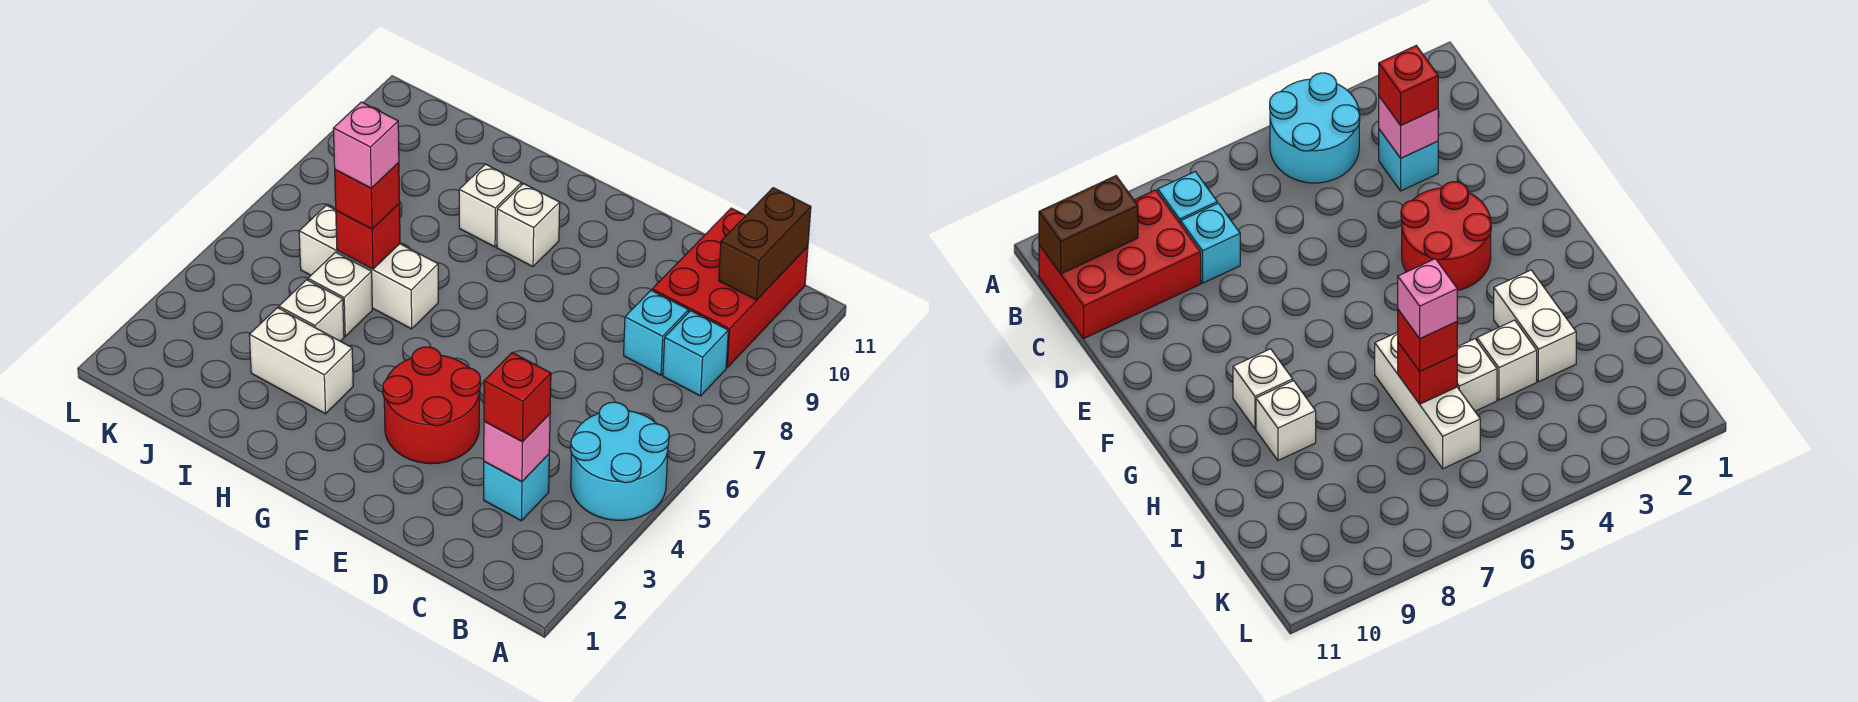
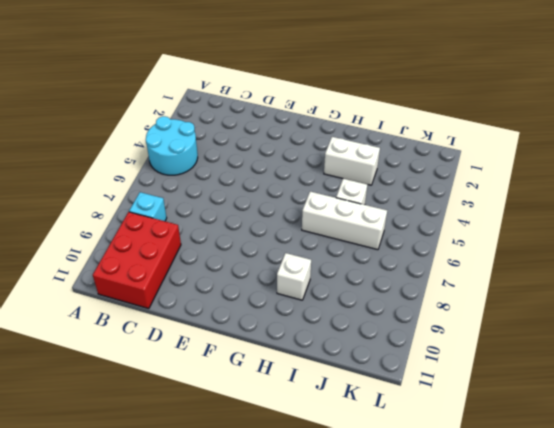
none -> cyan 1x1 brick [484,454,549,521]
none -> cyan 1x1 brick [624,290,689,375]
none -> red 2x2 round brick [383,347,480,464]

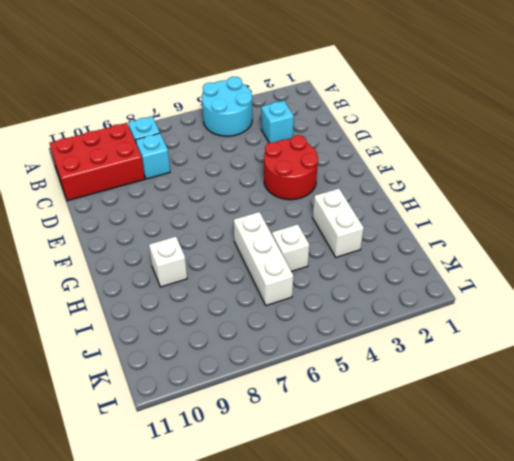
none -> white 1x1 brick [497,184,560,267]
none -> white 1x1 brick [279,280,344,341]
none -> brown 1x2 brick [719,188,811,300]

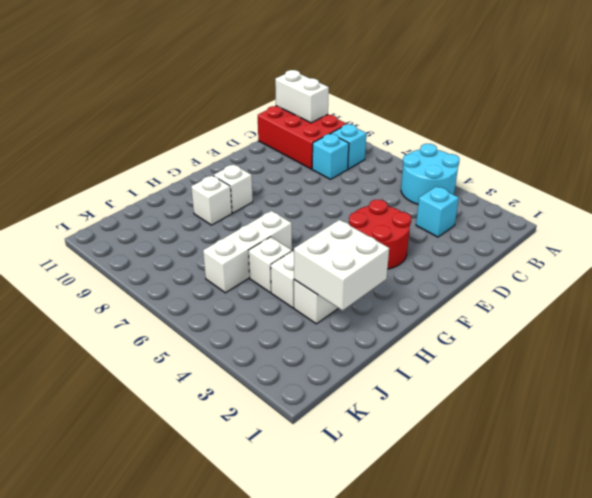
white 1x2 brick [275,70,329,123] -> brown 1x2 brick [719,188,811,300]
white 2x2 brick [294,220,389,310] -> none
none -> pink 1x1 brick [484,414,550,482]
none -> red 1x1 brick [336,204,400,269]
none -> red 1x1 brick [484,353,551,442]

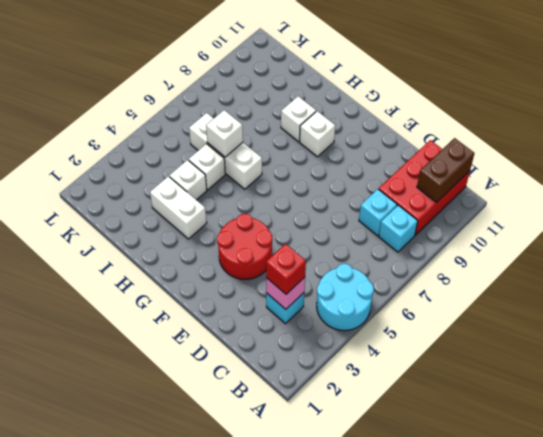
white 1x1 brick [206,110,243,157] -> red 1x1 brick [336,204,400,269]
none -> red 1x1 brick [335,163,400,229]
none -> pink 1x1 brick [333,102,399,188]

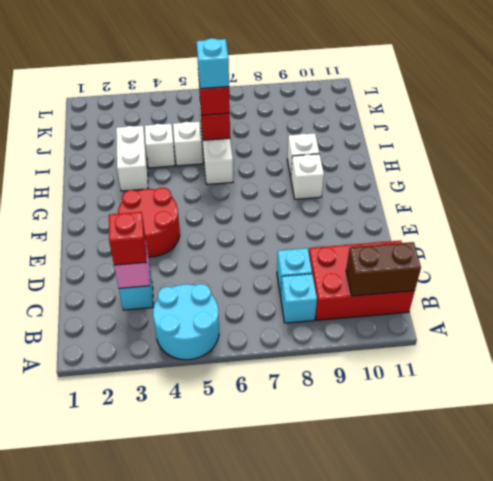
cyan 1x1 brick [197,38,229,89] -> pink 1x1 brick [333,102,399,188]

